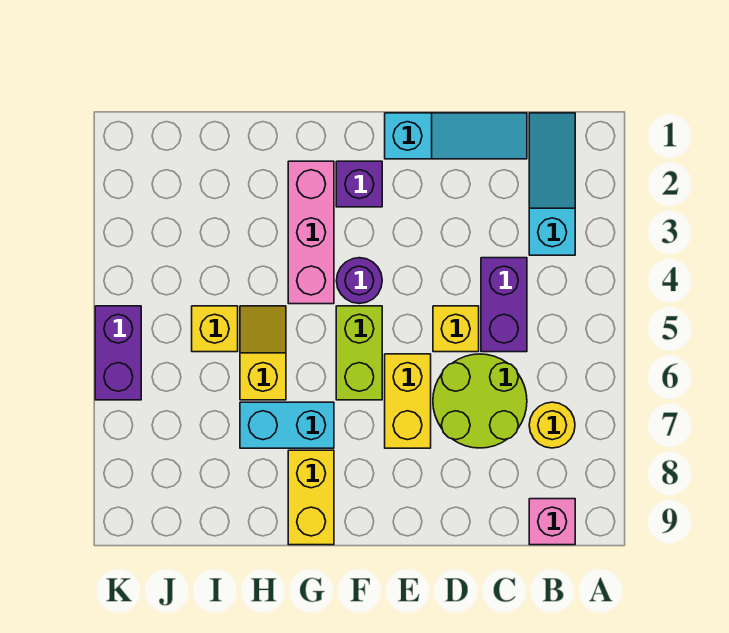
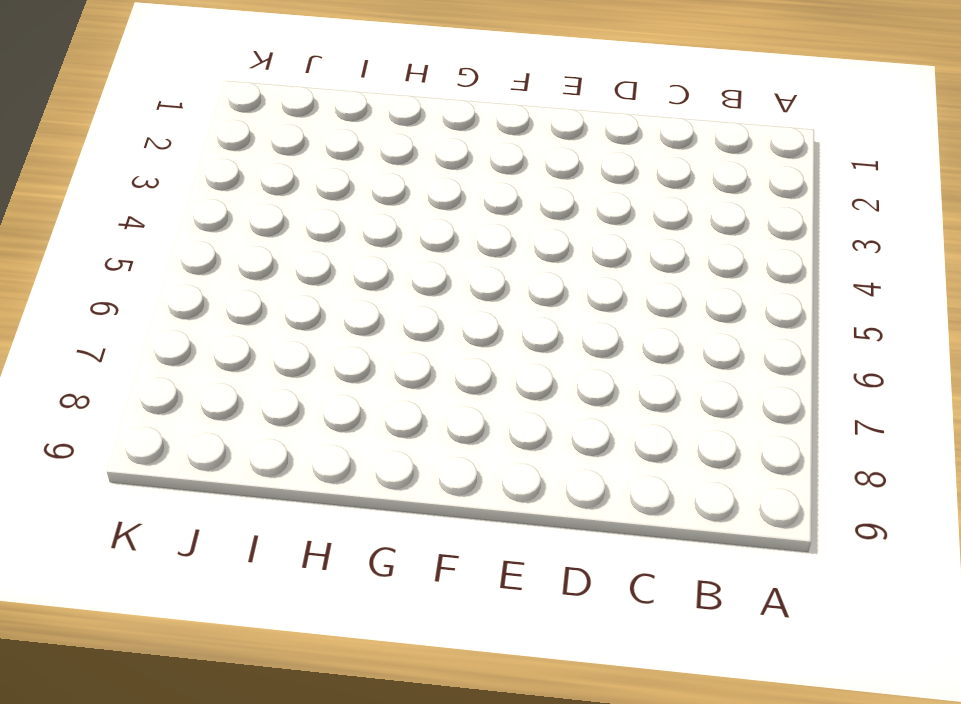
none -> cyan 1x3 slope [529,113,575,255]
none -> yellow 1x1 round brick [529,402,575,448]
none -> pink 1x1 brick [529,499,575,545]

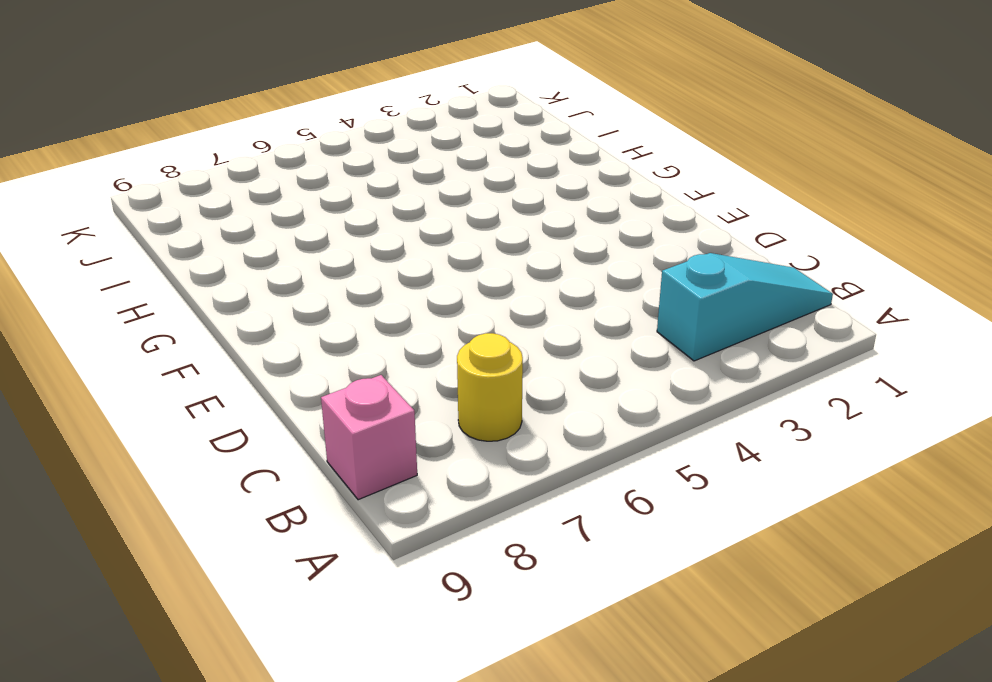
none -> cyan 1x3 slope [385,113,527,159]
none -> purple 1x2 brick [481,258,527,352]
none -> lime 2x2 round brick [433,354,527,448]

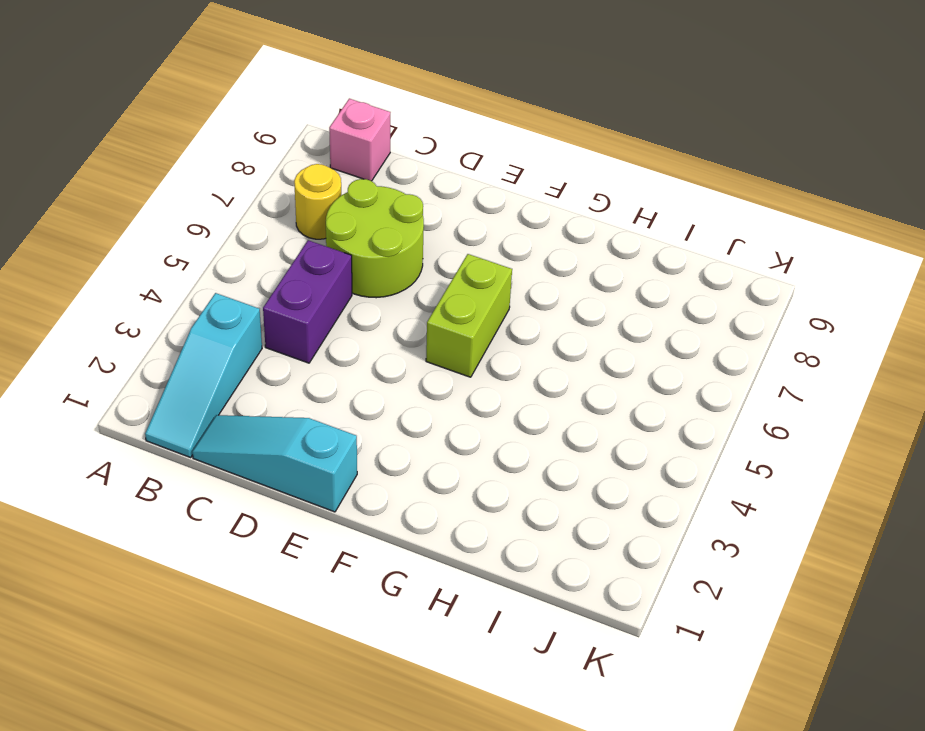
none -> yellow 1x1 brick [433,306,479,352]
none -> yellow 1x2 brick [385,354,431,448]
none -> purple 1x1 brick [336,161,382,207]

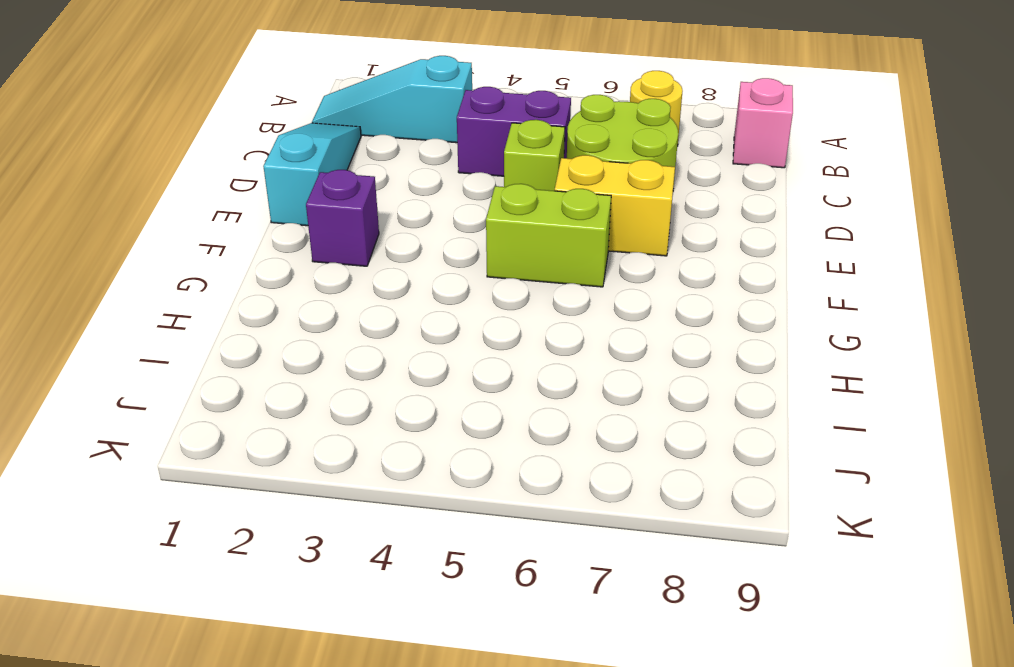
lime 1x1 brick [504,120,565,191] -> yellow 1x1 brick [433,306,479,352]
none -> purple 1x1 round brick [336,258,382,304]
none -> pink 1x3 brick [288,161,334,304]
none -> cyan 1x2 brick [240,402,334,448]

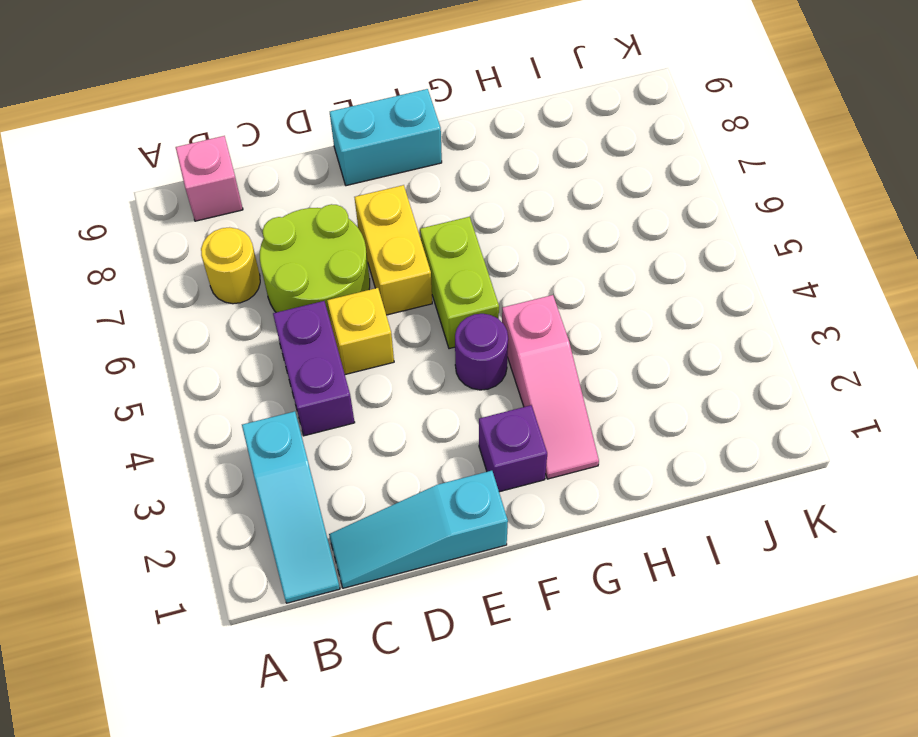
cyan 1x2 brick [330,89,442,186] -> cyan 1x2 brick moved to [240,402,334,448]
pink 1x3 slope [502,295,599,479] -> pink 1x3 brick [288,161,334,304]
none -> yellow 1x2 brick [288,450,334,545]
none -> yellow 1x2 slope [240,306,286,400]
none -> yellow 1x1 brick [192,306,238,352]

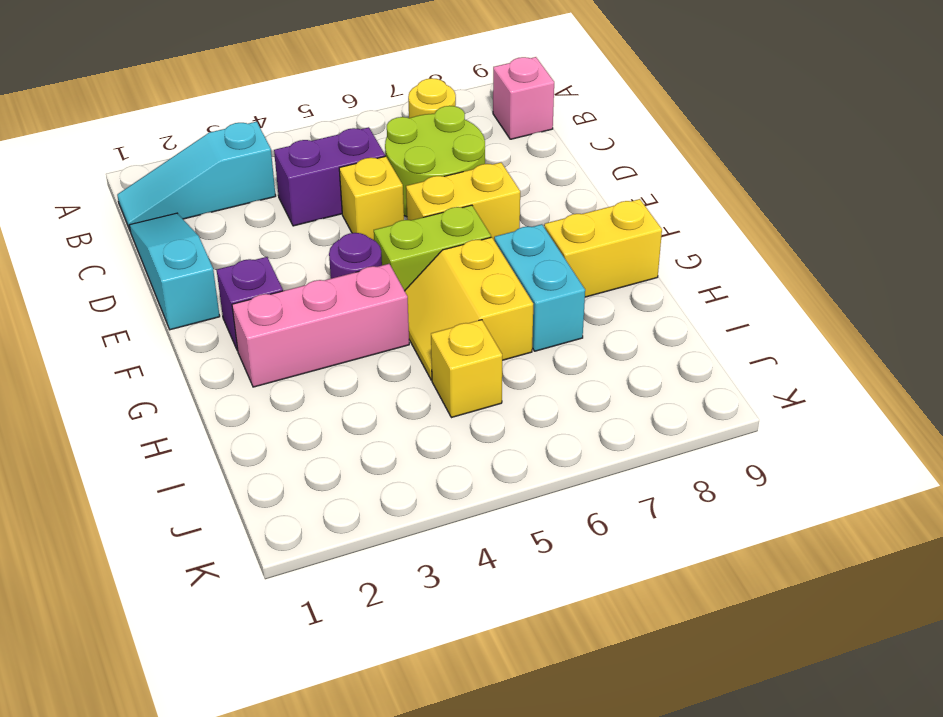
yellow 2x2 slope [405,237,533,380] -> yellow 1x2 slope [240,306,286,400]
none -> purple 1x2 brick [95,306,141,400]

